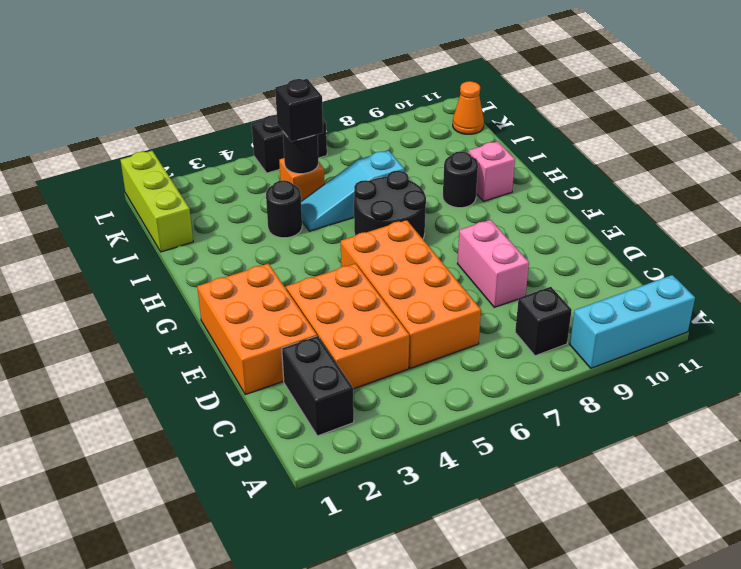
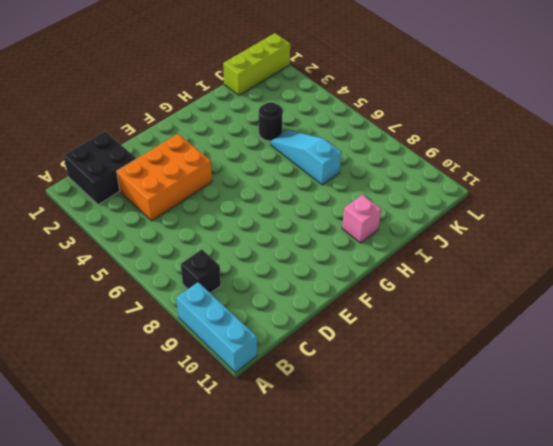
black 2x2 brick [63,131,136,205] -> black 1x2 brick [282,336,354,436]
none -> orange 2x4 brick [341,220,481,368]
none -> orange 2x3 brick [197,264,317,395]
none -> pink 1x2 brick [457,220,529,307]

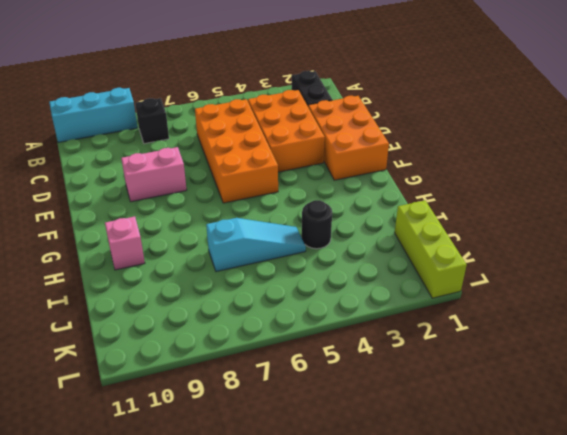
pink 1x2 brick [121,147,187,202] -> pink 1x2 brick turned to [457,220,529,307]
none -> black 2x2 round brick [354,171,426,239]
none -> black 1x1 round brick [443,152,478,208]
none -> orange 1x1 brick [279,158,325,201]

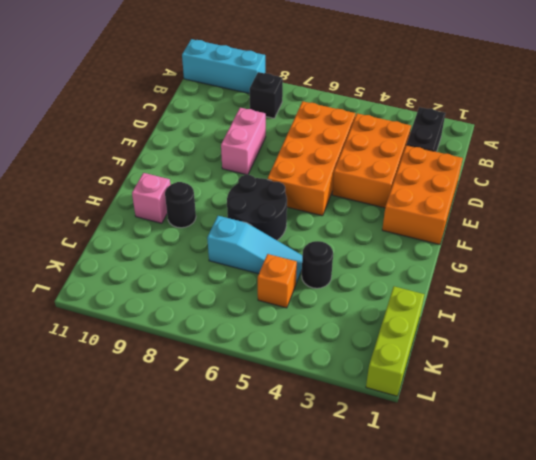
none -> orange 1x1 cone [453,81,484,134]
none -> black 1x2 brick [252,115,327,173]
none -> black 1x1 round brick [283,132,318,174]

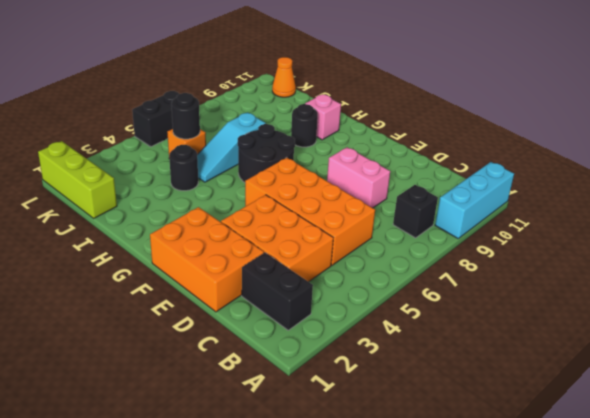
none -> black 1x1 brick [275,79,323,142]

